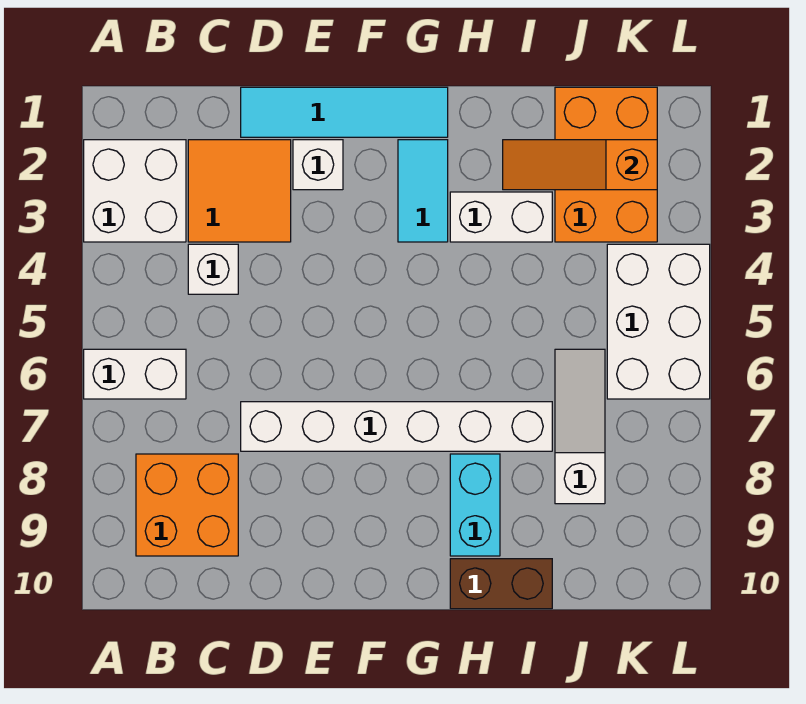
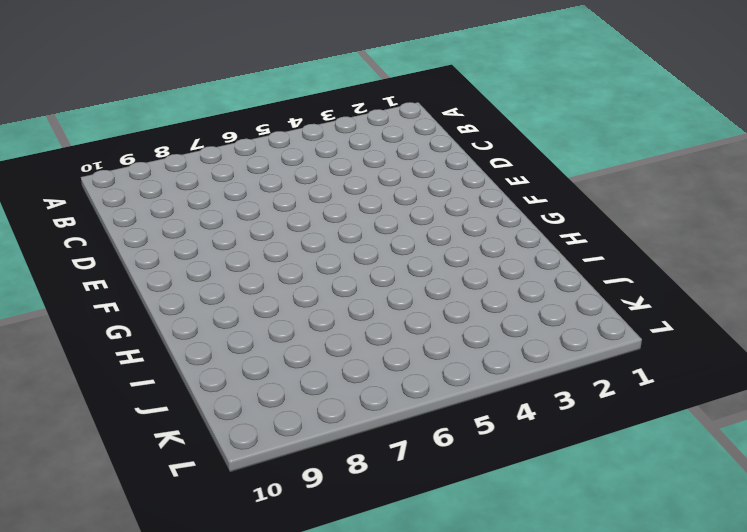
none -> white 2x2 brick [84,140,186,242]
none -> white 1x2 brick [84,349,186,399]
none -> orange 2x2 brick [136,454,238,556]

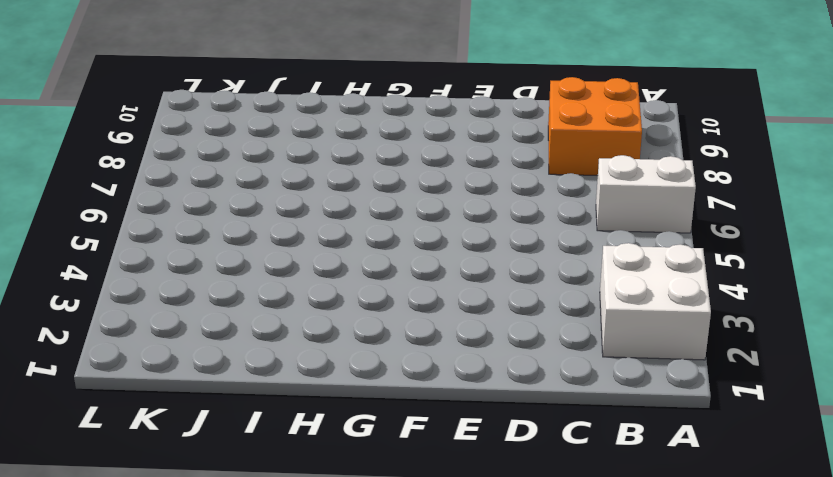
none -> orange 2x2 tile [188,140,291,242]
none -> white 1x1 brick [188,244,238,294]
none -> cyan 1x4 tile [241,87,448,137]

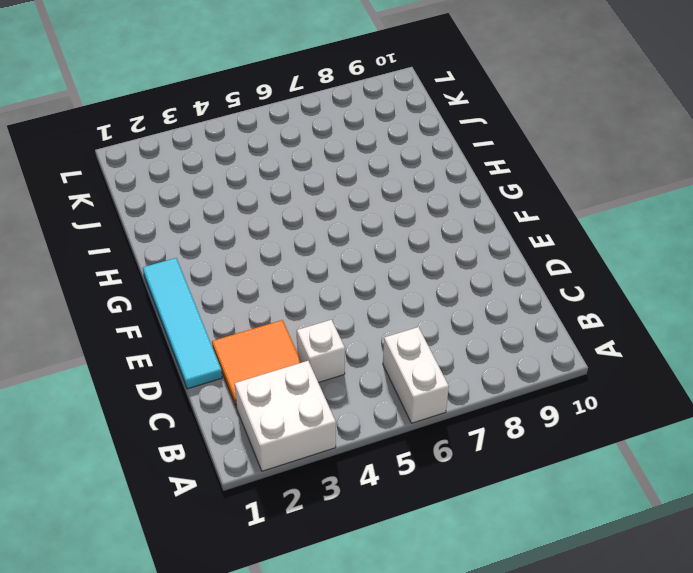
none -> orange 2x2 brick [136,454,238,556]
none -> white 1x6 brick [241,402,552,451]
none -> white 1x1 brick [293,140,343,190]

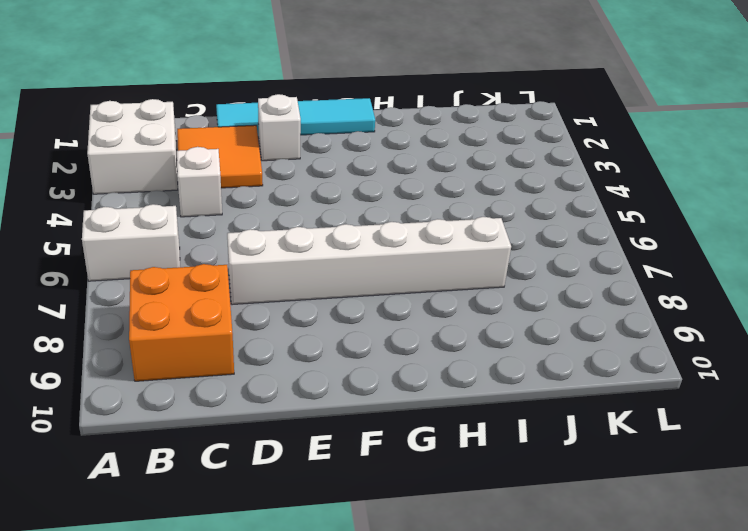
none -> cyan 1x2 tile [398,140,448,242]
none -> white 1x2 brick [450,192,552,242]
none -> cyan 1x2 brick [450,454,500,556]

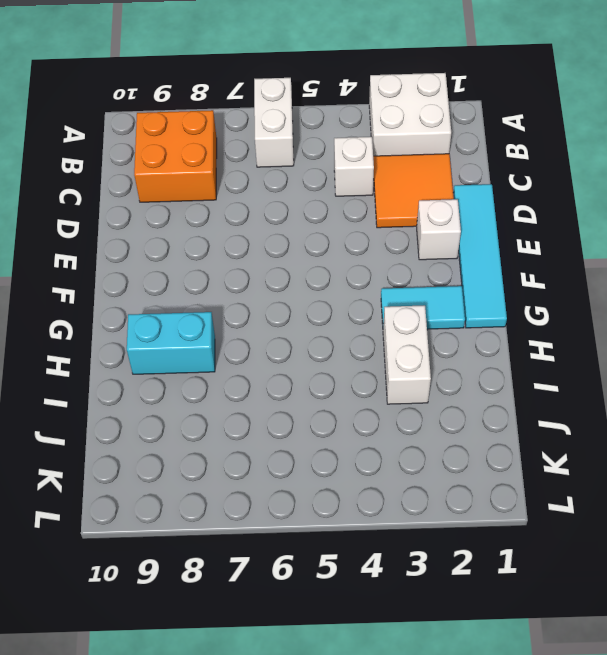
none -> white 1x6 brick [241,402,552,451]
none -> brown 1x2 brick [450,559,552,609]
none -> orange 2x3 brick [555,87,657,242]

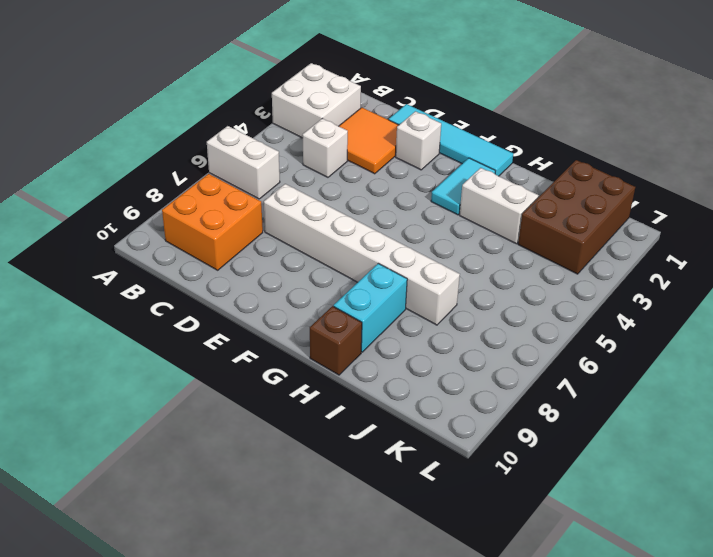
brown 1x1 brick [310,306,362,375] -> brown 1x2 brick [450,559,552,609]
brown 2x3 brick [518,160,635,274] -> orange 2x3 brick [555,87,657,242]
none -> white 1x3 slope [555,349,605,504]
none -> white 2x3 brick [607,244,710,399]
none -> orange 1x3 slope [503,140,657,190]

